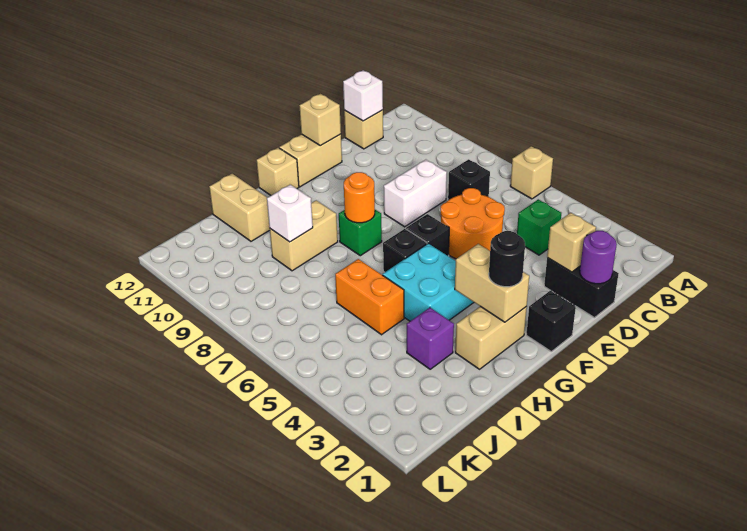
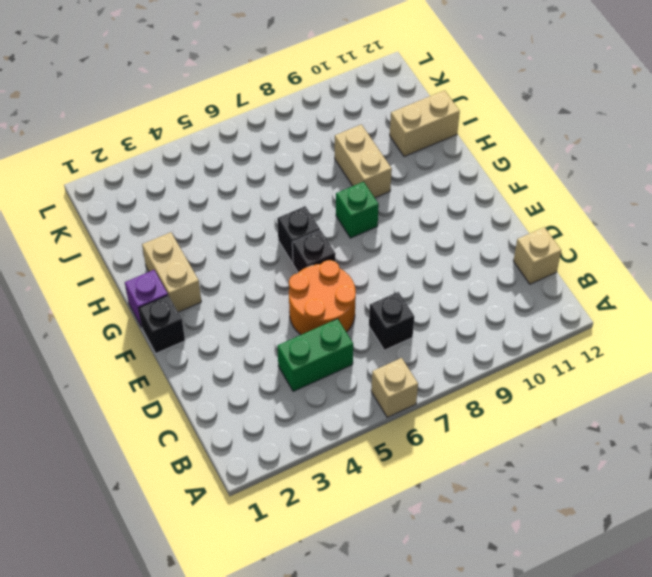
green 1x2 brick [277,319,353,391] -> green 1x1 brick [517,199,561,255]
purple 1x1 brick [125,270,168,327] -> purple 1x1 brick moved to [407,308,454,369]
none -> black 1x2 brick [544,258,619,318]
none -> white 1x2 brick [384,160,447,227]
none -> tan 1x2 brick [279,134,342,187]

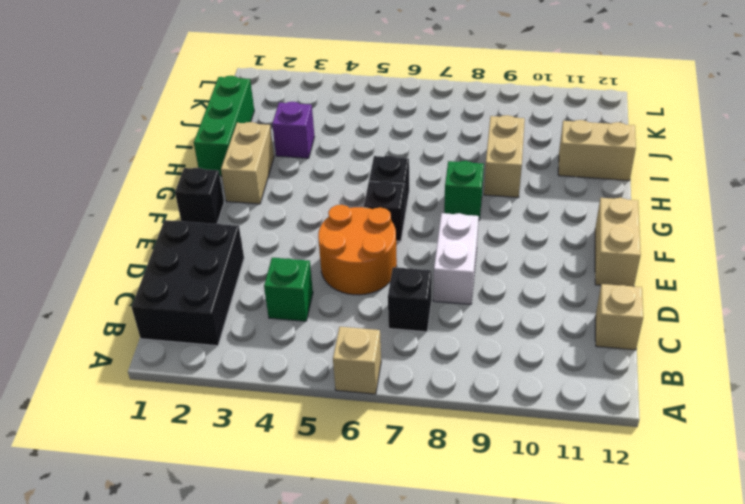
black 2x3 brick [132,220,244,346] -> black 1x2 brick [544,258,619,318]
green 1x3 brick [194,76,254,176] -> none
none -> cyan 2x2 brick [383,244,474,321]
none -> tan 1x1 brick [257,148,299,195]
none -> orange 1x2 brick [335,259,404,335]

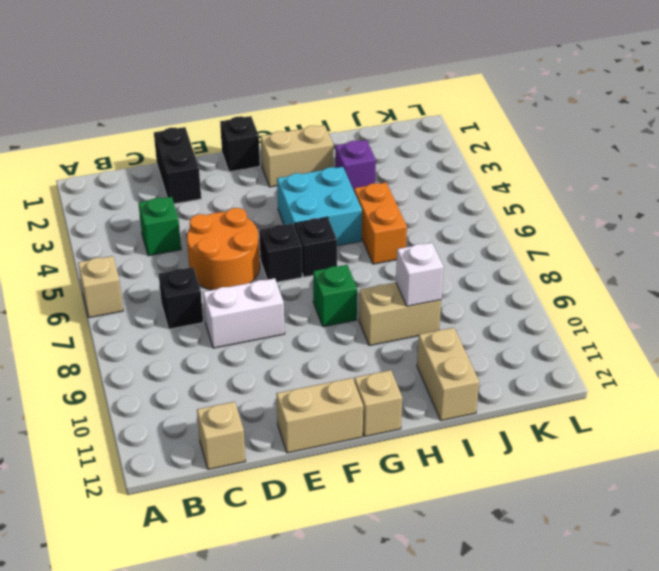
none -> white 1x1 brick [343,70,383,121]
none -> purple 1x1 round brick [580,231,617,284]
none -> tan 1x1 brick [547,213,596,272]

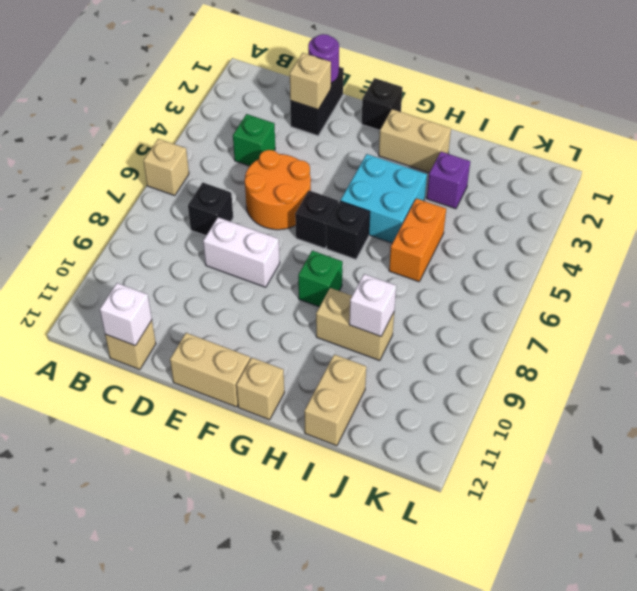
none -> tan 1x1 brick [299,94,341,146]
none -> tan 1x2 brick [455,244,529,322]
none -> orange 1x1 round brick [344,172,375,223]

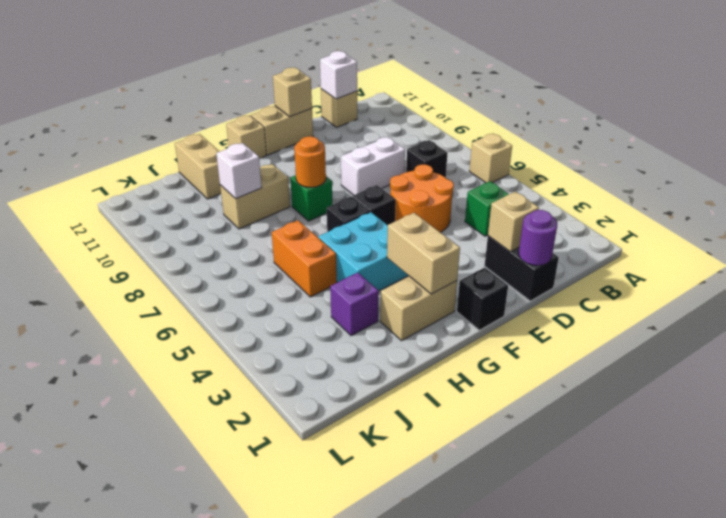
none -> black 1x1 round brick [489,231,525,287]

